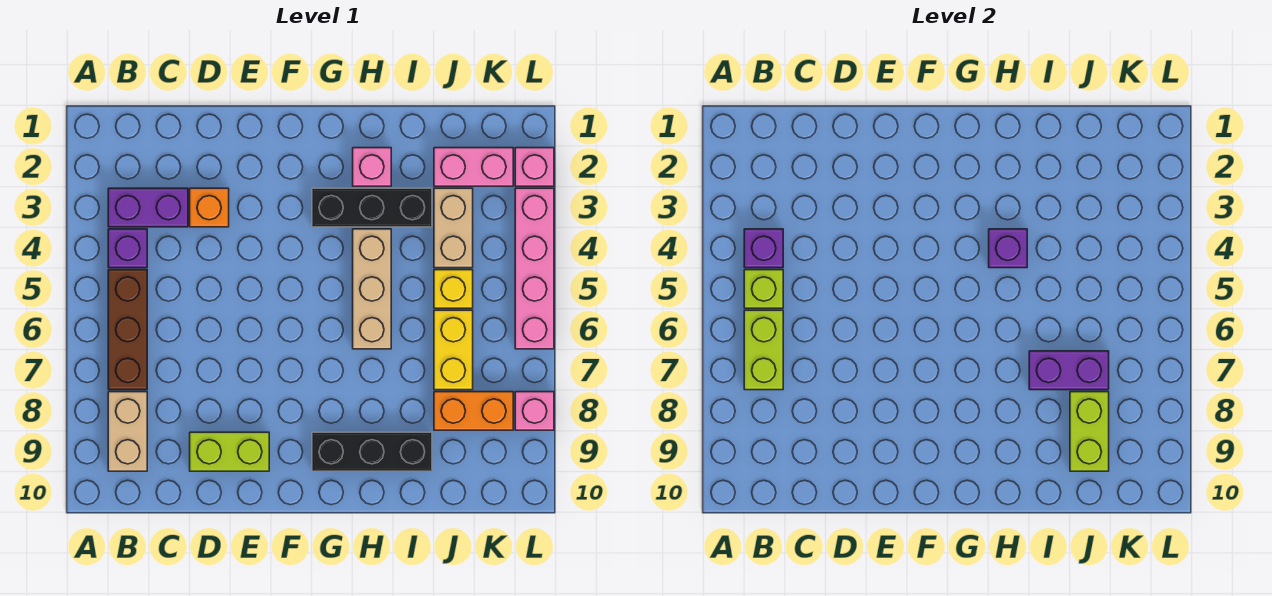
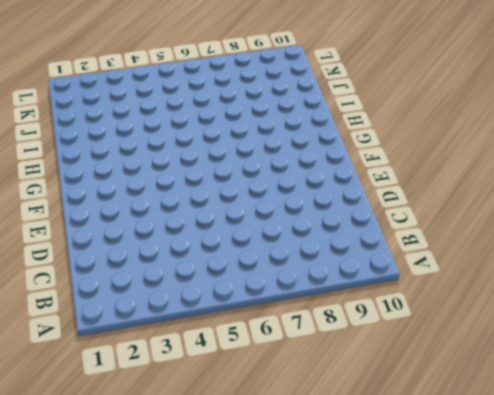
none -> purple 1x2 brick [108,188,188,227]
none -> purple 1x1 brick [108,229,147,268]
none -> brown 1x3 brick [108,270,147,390]

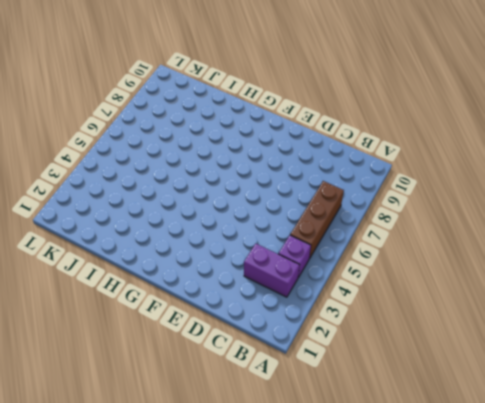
none -> tan 1x2 brick [108,392,147,471]
none -> orange 1x1 brick [190,188,229,227]
none -> lime 1x2 brick [190,432,269,471]

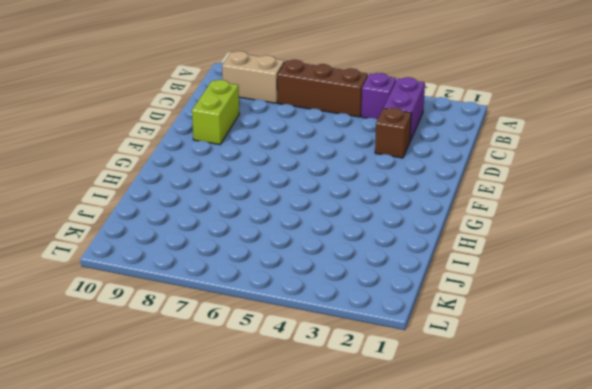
brown 1x1 brick [375,108,411,158] -> orange 1x1 brick [190,188,229,227]
none -> black 1x3 brick [312,188,432,227]
none -> black 1x3 brick [312,432,432,471]
none -> pink 1x1 brick [353,148,391,186]

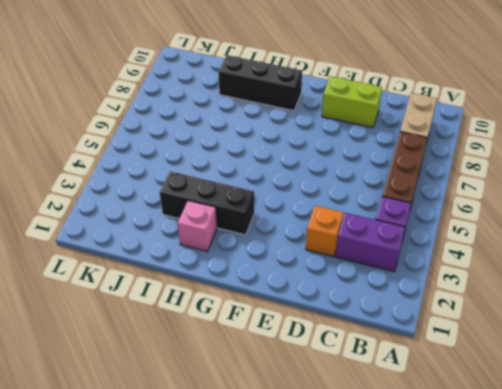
none -> tan 1x3 brick [353,229,391,349]
none -> pink 1x2 brick [434,148,513,186]
none -> tan 1x2 brick [434,188,473,268]

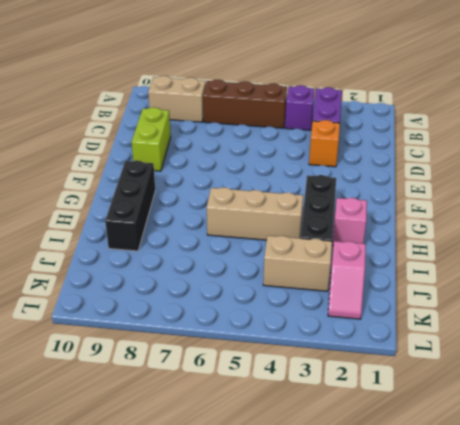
pink 1x2 slope [328,241,366,319] -> pink 1x2 brick [434,148,513,186]
none -> yellow 1x1 brick [434,270,473,308]
none -> yellow 1x2 brick [434,310,473,390]
none -> orange 1x2 brick [434,392,513,430]

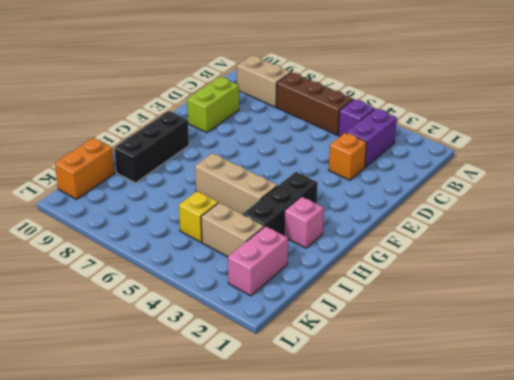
orange 1x2 brick [55,138,115,199] -> orange 1x2 brick moved to [434,392,513,430]
none -> yellow 1x2 brick [434,310,473,390]
none -> pink 1x1 brick [515,148,554,186]
none -> pink 1x4 brick [515,188,554,349]

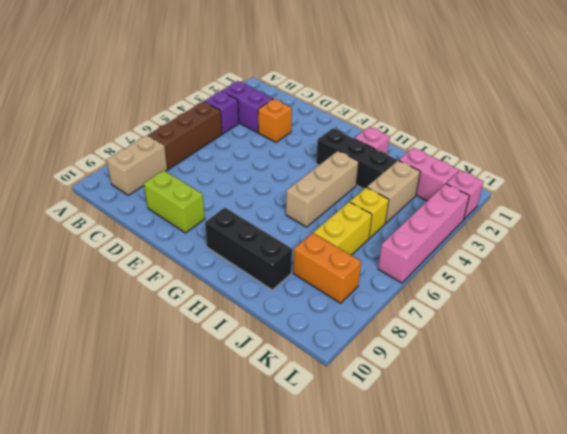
none -> pink 1x1 brick [515,392,554,430]
none -> purple 1x1 brick [744,229,783,268]
none -> lime 1x1 brick [744,270,783,308]

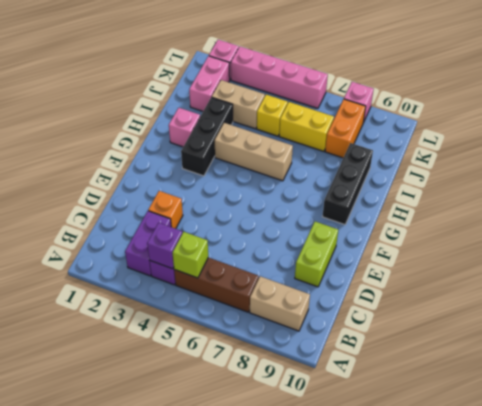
none -> lime 1x2 brick [744,310,783,390]
none -> purple 1x1 brick [989,229,1027,268]
none -> purple 1x2 brick [1029,351,1109,390]

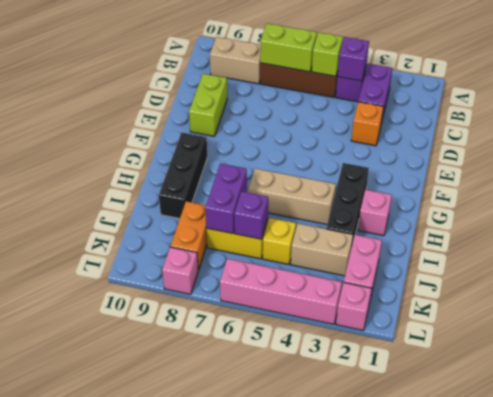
purple 1x1 brick [234,191,268,239] -> purple 1x1 brick moved to [989,229,1027,268]
none -> lime 1x2 brick [1070,392,1109,471]

